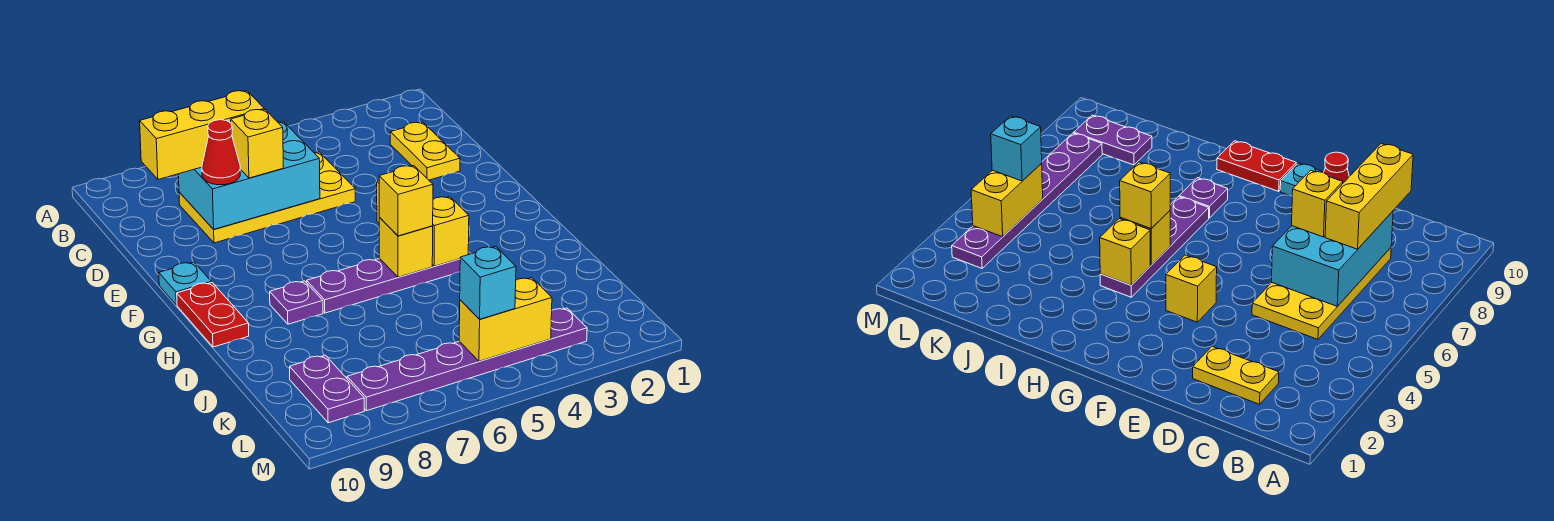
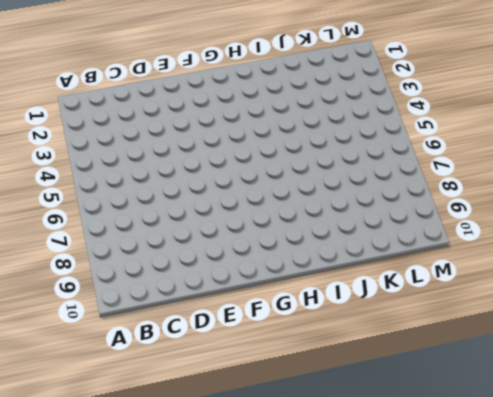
none -> yellow 1x2 plate [390,122,460,180]
none -> yellow 2x4 plate [179,152,355,243]
none -> yellow 1x1 brick [1166,255,1217,322]

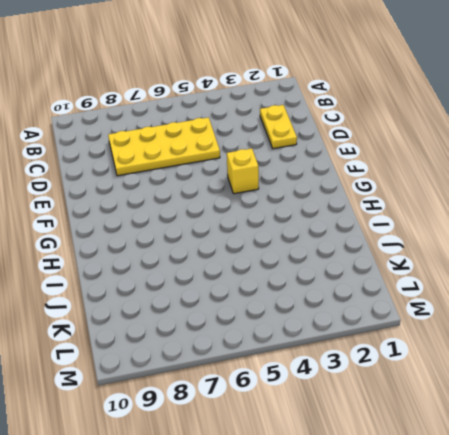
none -> cyan 1x1 plate [159,262,211,305]
none -> red 1x2 plate [177,283,249,347]
none -> purple 1x4 plate [307,258,460,313]

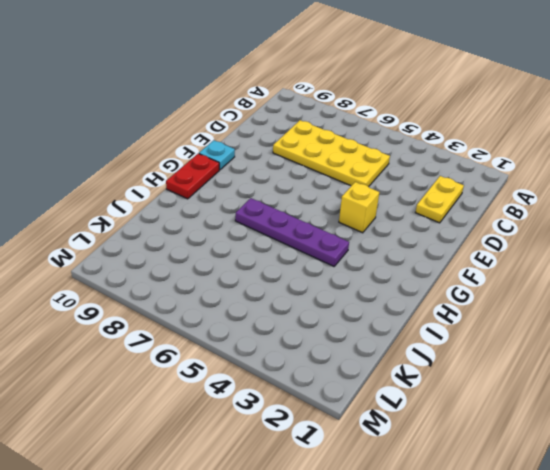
none -> purple 1x1 plate [270,281,323,324]
none -> purple 1x2 plate [290,355,364,423]
none -> purple 1x6 plate [347,308,587,411]

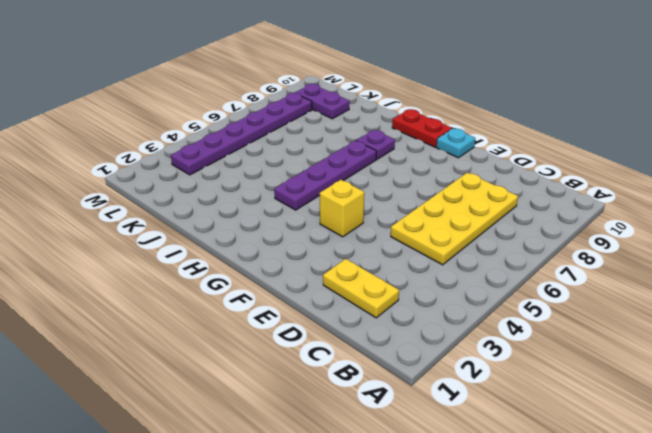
none -> cyan 2x3 brick [178,122,320,229]
none -> yellow 1x1 brick [432,197,469,266]
none -> yellow 1x1 brick [379,218,433,277]

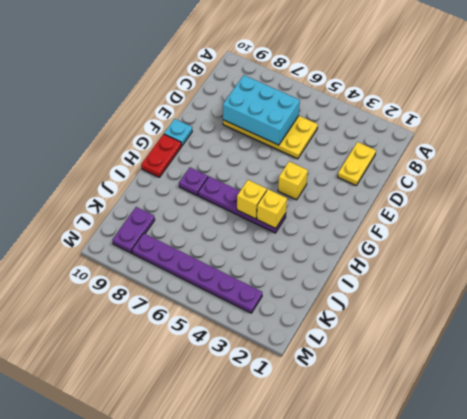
none -> yellow 1x2 brick [459,278,552,361]
none -> yellow 1x3 brick [140,91,264,180]
none -> yellow 1x1 brick [231,110,283,178]

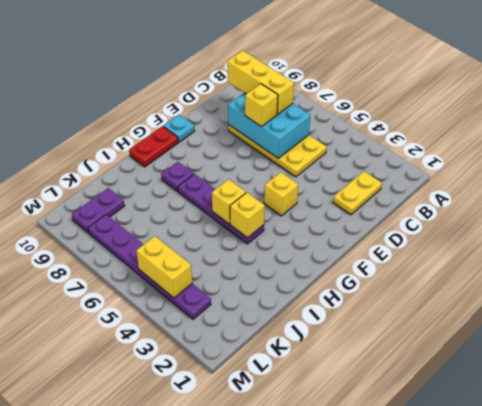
none -> red 1x1 cone [202,120,240,185]
none -> yellow 1x1 brick [379,166,433,236]
none -> cyan 1x1 brick [460,246,516,319]

